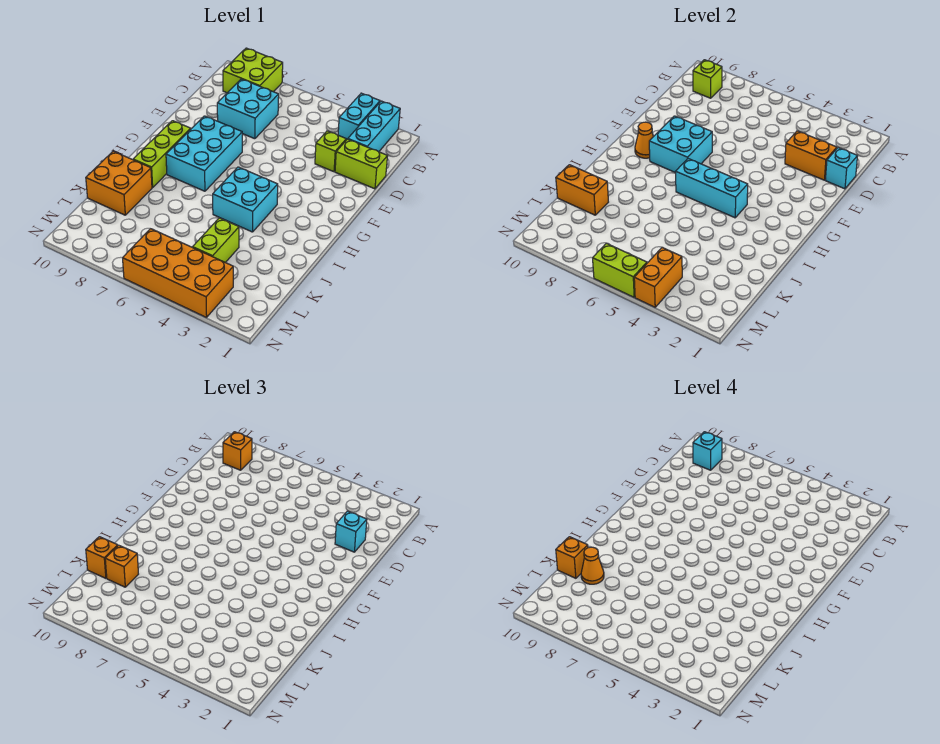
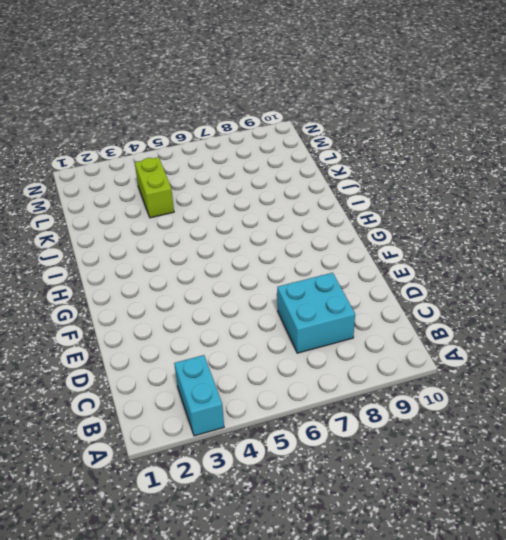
none -> cyan 1x3 brick [348,101,400,152]
none -> lime 2x2 brick [223,48,283,93]
none -> lime 1x2 brick [335,139,388,189]

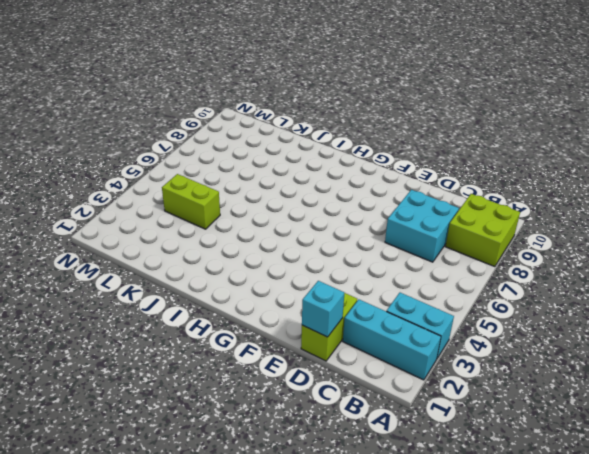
none -> lime 1x1 brick [315,131,346,172]
none -> cyan 2x3 brick [166,116,242,191]
none -> lime 1x3 brick [133,121,191,188]

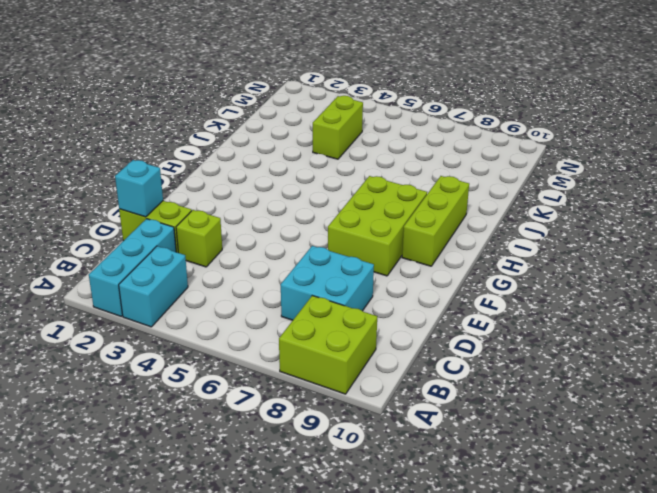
lime 2x3 brick [328,176,427,276] -> cyan 2x3 brick [166,116,242,191]
none -> cyan 2x2 brick [213,167,278,232]
none -> orange 2x2 brick [86,151,152,215]
none -> orange 2x4 brick [123,229,233,317]

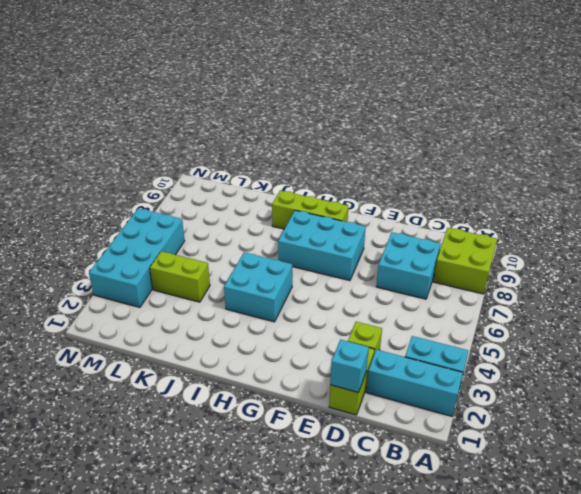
cyan 2x4 brick [89,208,185,307] -> orange 2x4 brick [123,229,233,317]
none -> orange 2x2 brick [86,151,152,215]
none -> lime 1x1 brick [693,60,722,98]
none -> orange 1x2 brick [785,131,837,180]

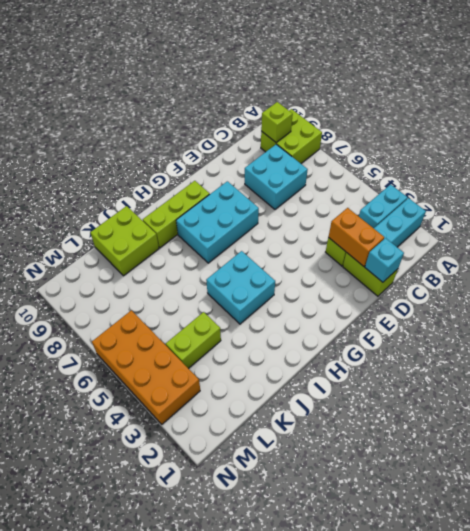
lime 2x2 brick [90,206,159,276] -> orange 2x2 brick [86,151,152,215]
none -> cyan 2x2 brick [649,116,712,173]
none -> orange 1x1 cone [635,122,654,158]
none -> cyan 1x3 brick [676,159,748,218]

